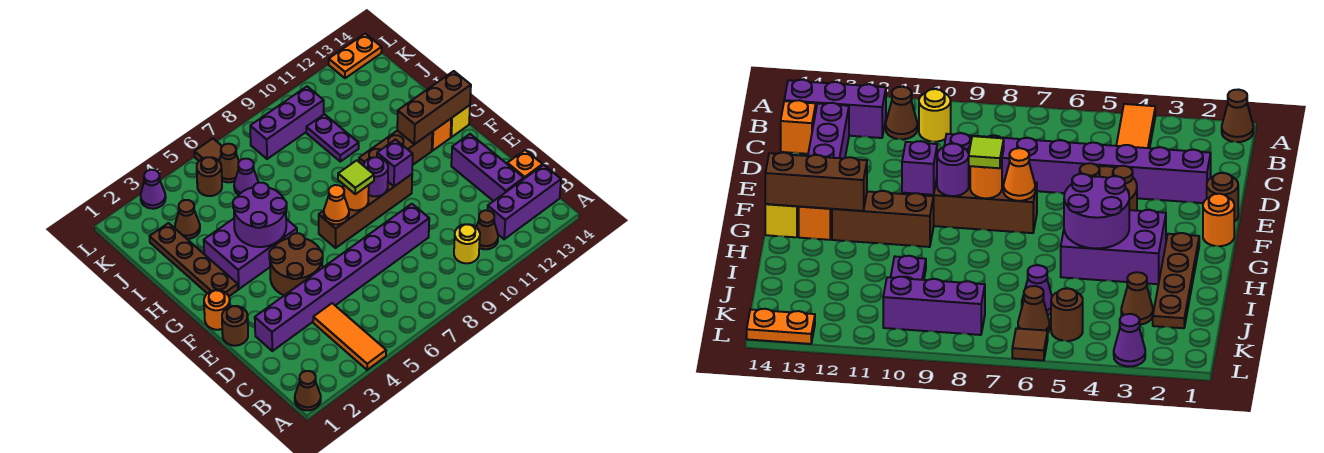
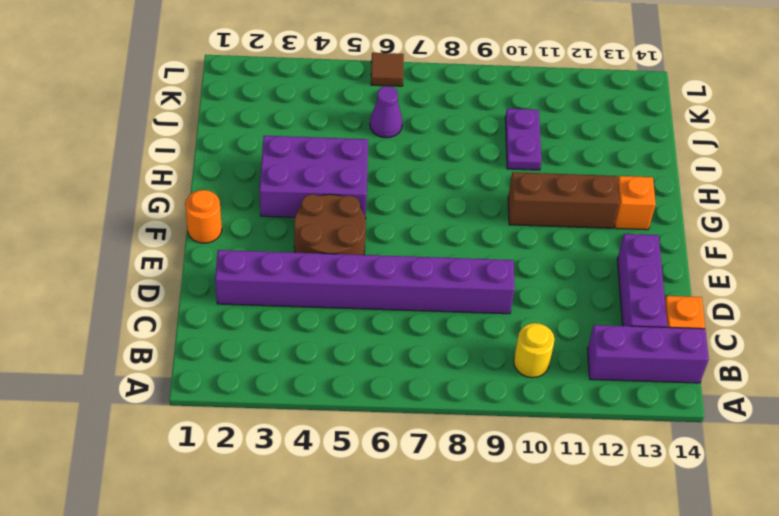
none -> brown 1x1 cone [295,371,321,410]
none -> orange 1x3 tile [313,303,386,370]
none -> brown 1x1 cone [476,210,498,249]
none -> brown 1x1 round brick [222,306,248,346]

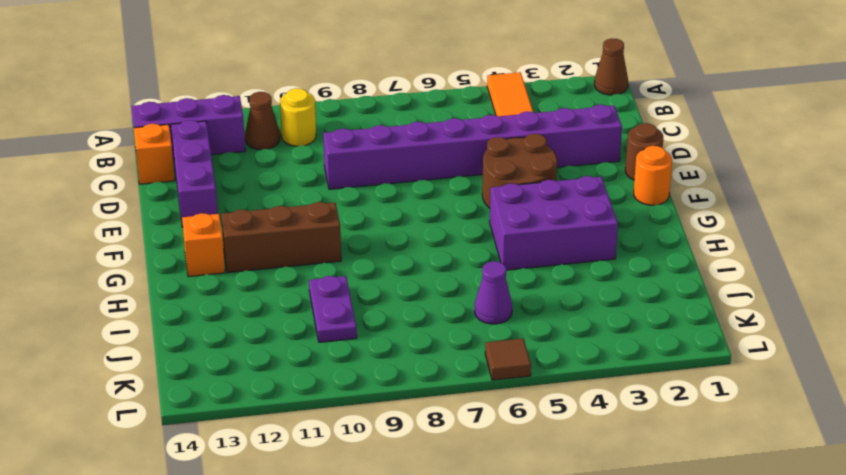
none -> brown 1x4 brick [319,174,412,248]
none -> brown 1x4 plate [150,223,238,296]
none -> yellow 1x1 brick [451,105,470,137]
none -> brown 1x1 cone [175,200,200,239]

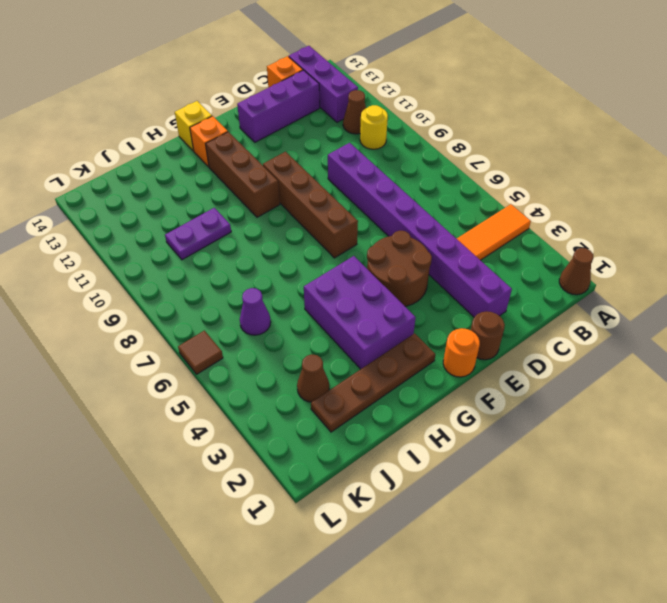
none -> brown 1x1 round brick [197,157,222,196]
none -> brown 1x1 cone [219,144,239,182]
none -> purple 1x3 brick [250,87,324,159]
none -> purple 1x1 cone [141,170,166,209]

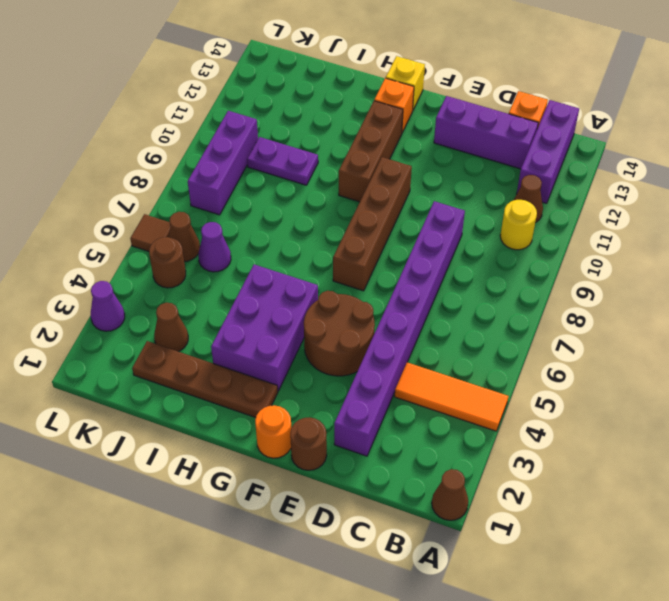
none -> orange 1x2 plate [329,34,382,78]
none -> orange 1x1 cone [324,185,349,224]
none -> orange 1x1 round brick [343,185,369,210]
none -> purple 1x1 round brick [363,157,388,196]

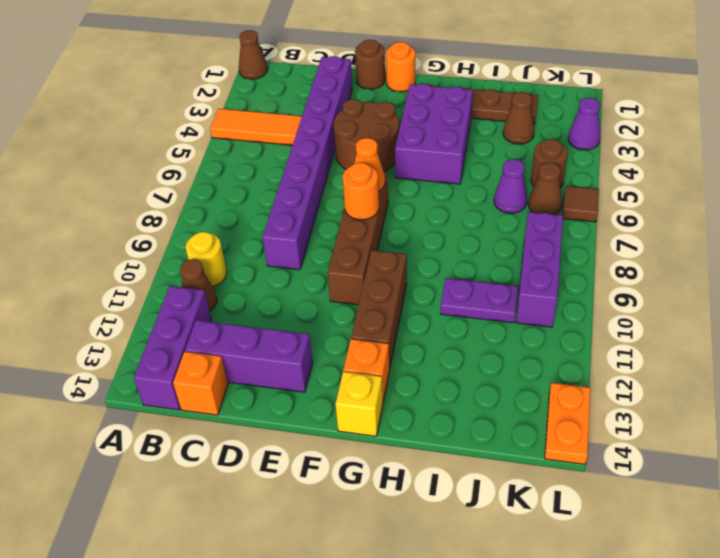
none -> purple 1x1 round brick [363,157,388,196]
none -> purple 1x1 brick [377,140,413,186]
none -> purple 2x2 round brick [233,182,287,247]
none -> brown 1x3 brick [397,71,471,144]

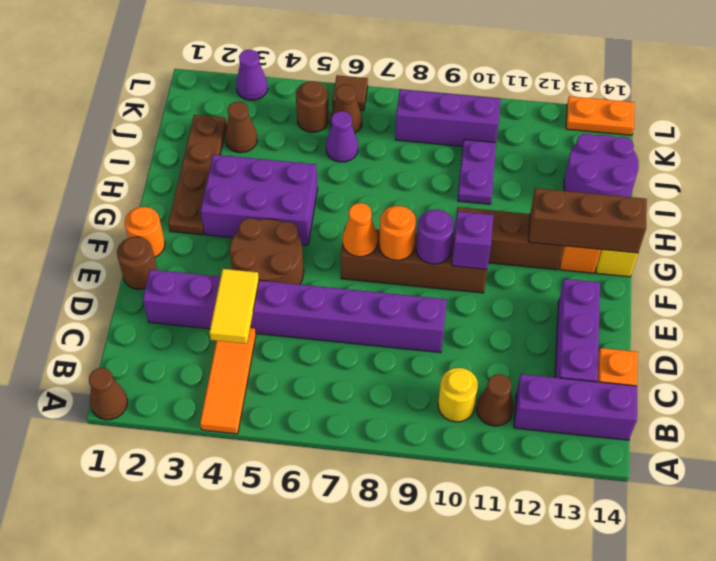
yellow 1x2 tile [209,269,259,344] -> none
purple 2x2 round brick [564,134,639,197] -> purple 2x2 round brick moved to [233,182,287,247]
none -> lime 1x1 tile [338,160,374,194]

